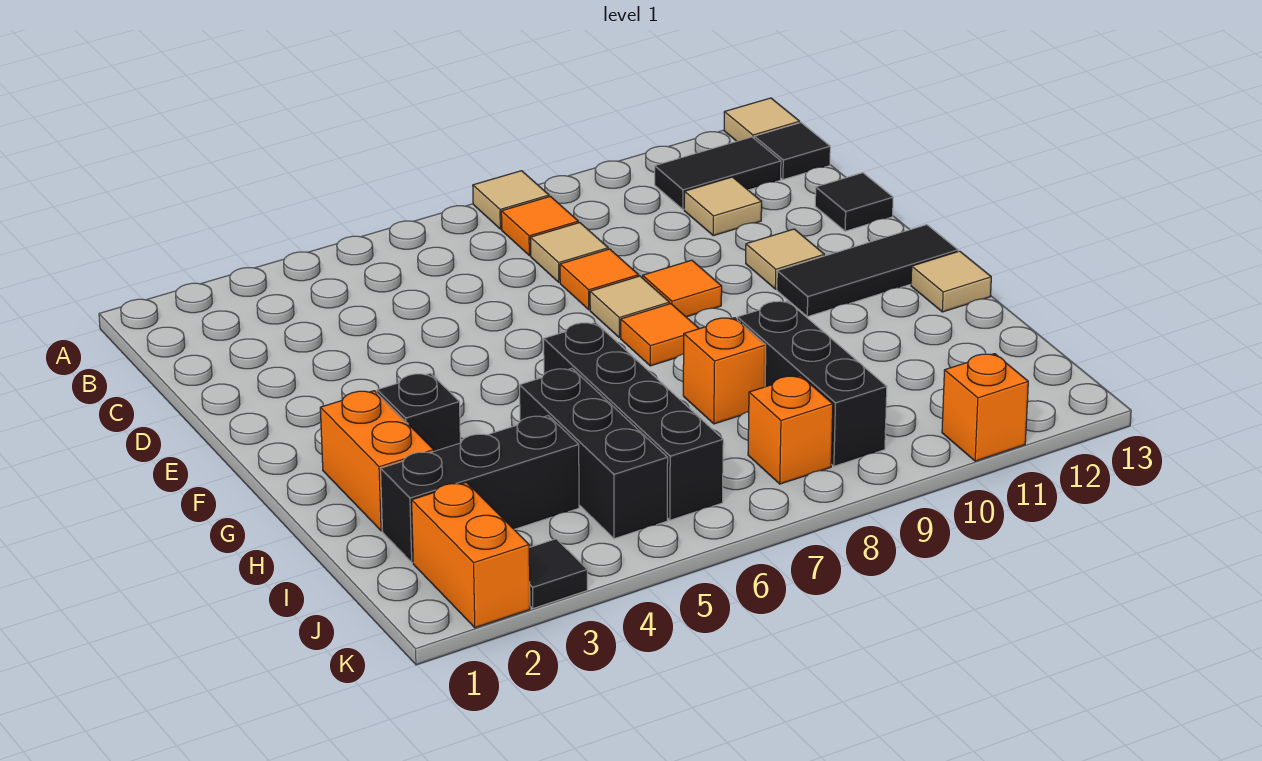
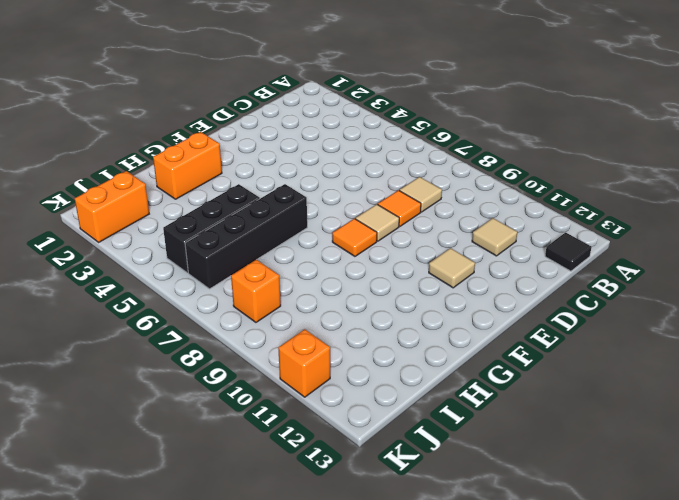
none -> tan 1x1 tile [473,171,549,229]
none -> tan 1x1 tile [724,98,800,141]
none -> orange 1x1 tile [501,196,578,256]

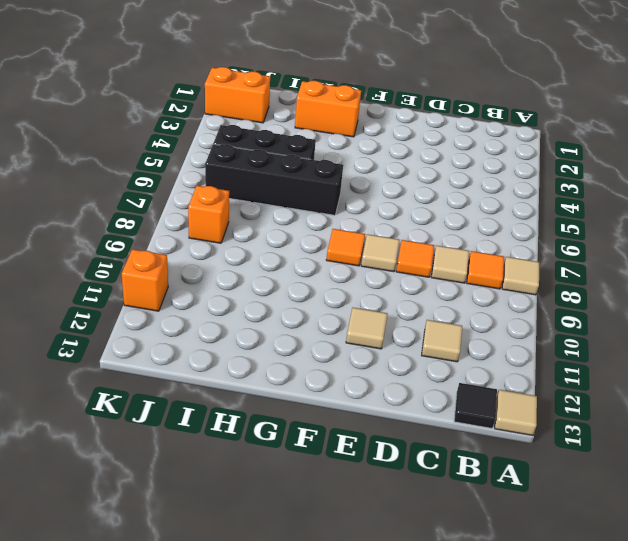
none -> black 1x2 tile [655,137,781,210]
none -> black 1x1 tile [815,173,893,231]
none -> orange 1x1 tile [643,260,722,317]

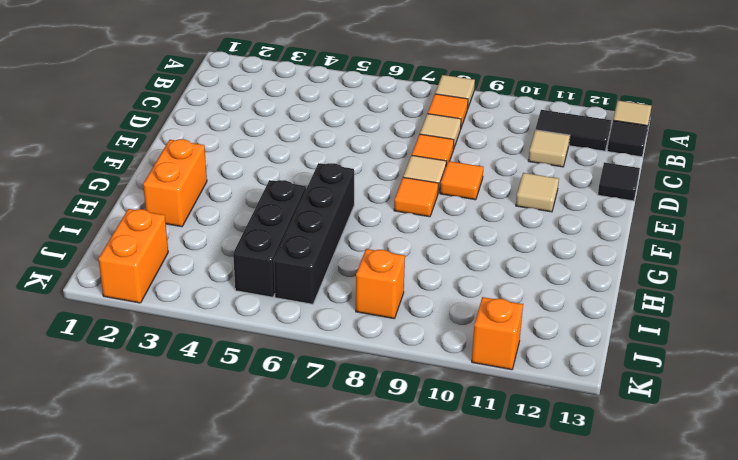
none -> black 1x3 tile [777,225,958,317]
none -> black 1x1 brick [377,373,460,451]
none -> tan 1x1 tile [911,251,991,312]

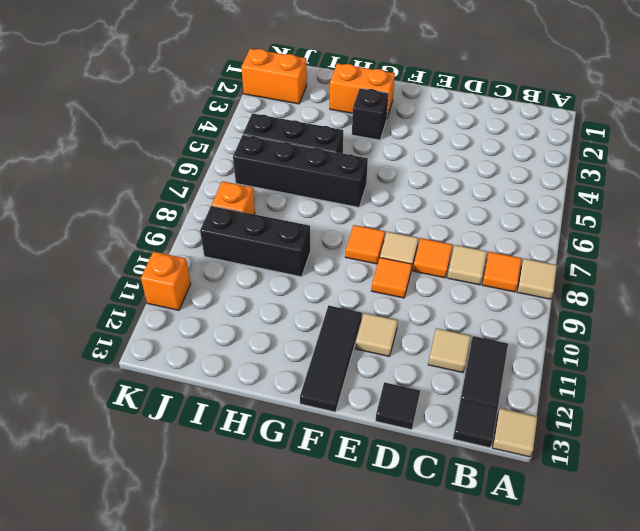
none -> tan 1x1 tile [911,251,991,312]
none -> orange 1x1 brick [683,318,766,424]
none -> black 1x3 brick [381,416,579,562]

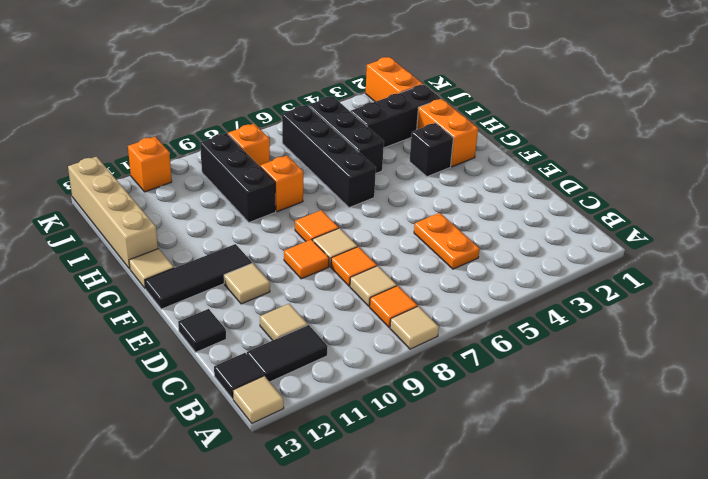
orange 1x2 plate [414,213,480,269] -> none
tan 1x4 brick [68,157,158,269] -> none
none -> black 1x1 tile [529,539,587,608]

